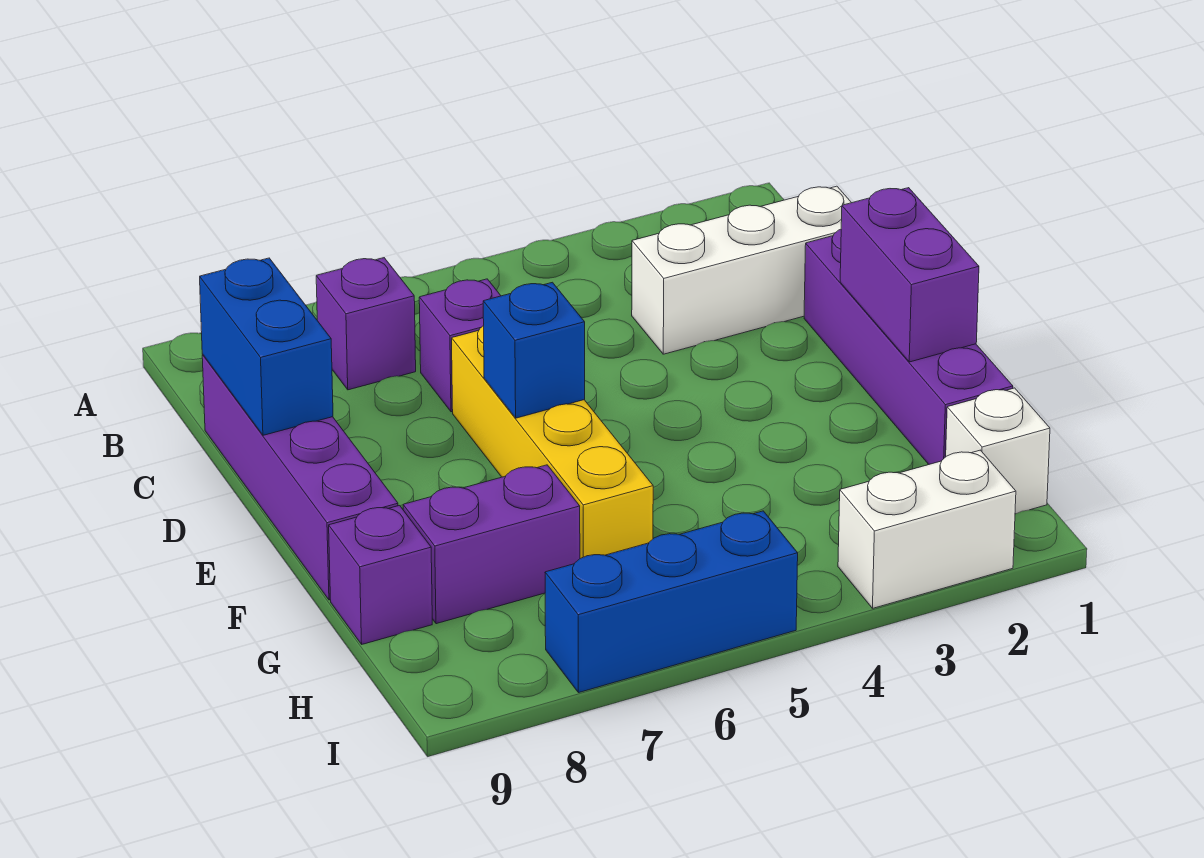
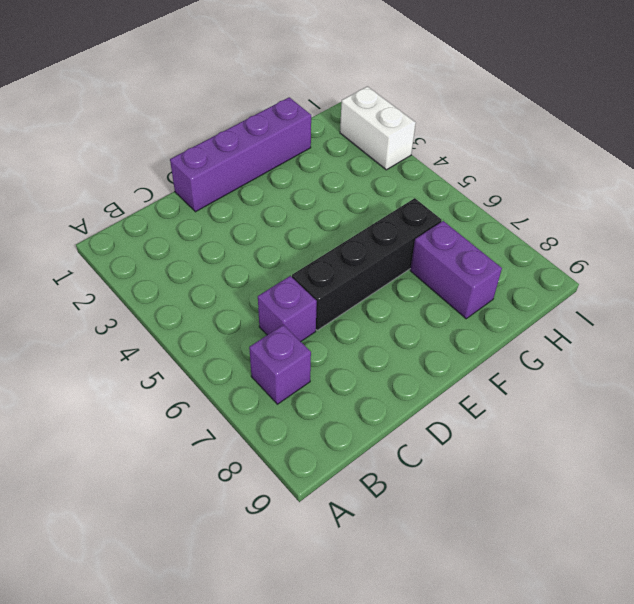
black 1x4 brick [292,198,442,330] -> yellow 1x4 brick [452,326,653,559]
none -> white 1x3 brick [632,186,851,354]
none -> purple 1x4 brick [202,355,398,600]
none -> purple 1x1 brick [329,506,432,644]

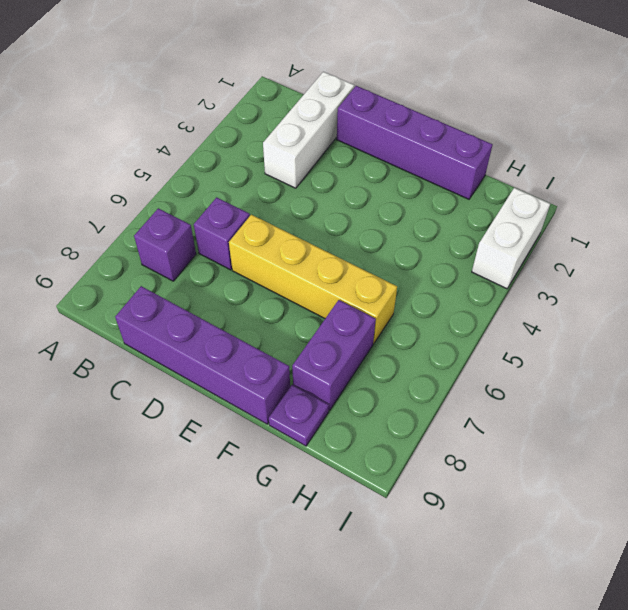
purple 1x1 plate [269,385,329,446] -> purple 1x1 brick [329,506,432,644]
none -> white 1x1 brick [946,388,1050,514]
none -> blue 1x3 brick [545,511,798,693]
none -> blue 1x2 brick [200,258,333,435]

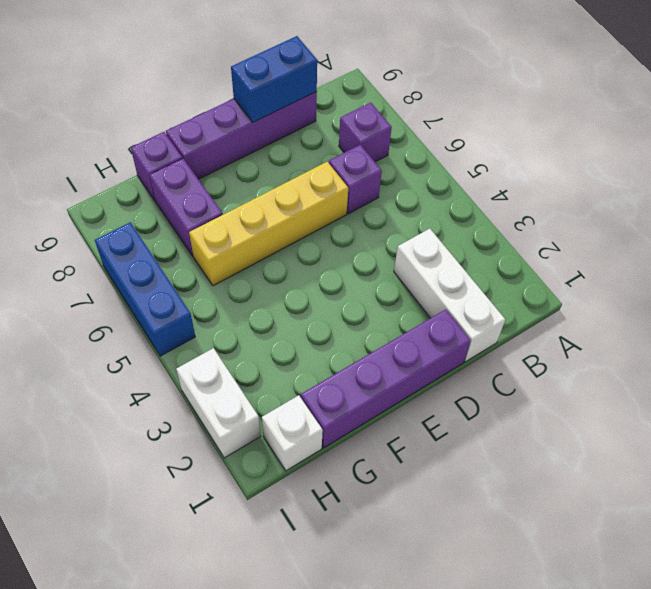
none -> purple 1x2 brick [840,188,979,362]
none -> blue 1x1 brick [483,282,585,418]

